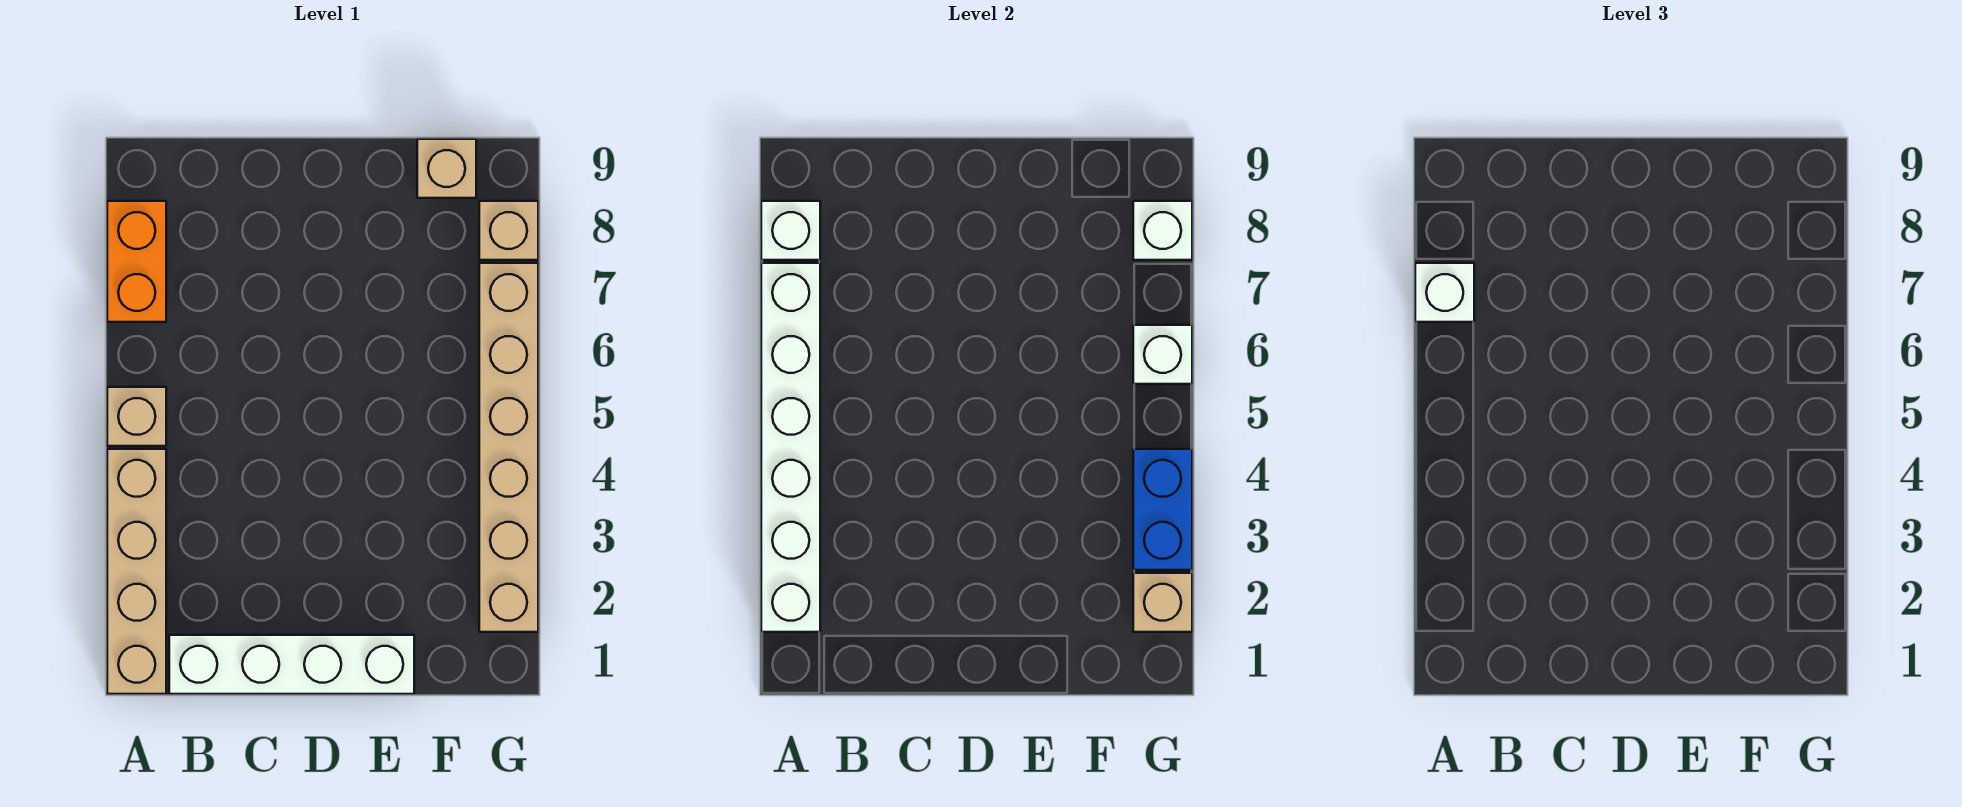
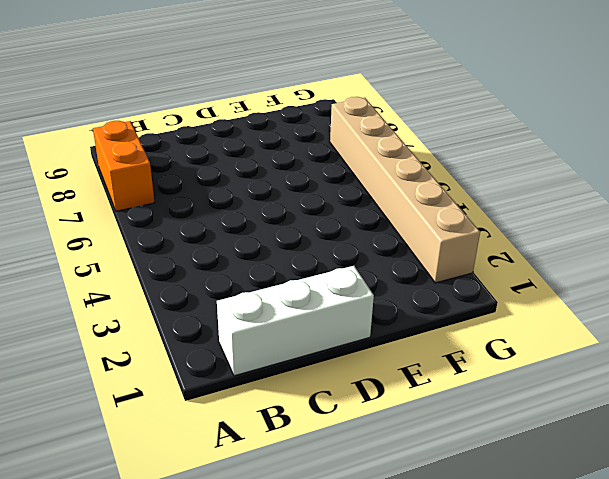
white 1x3 brick [217,266,374,376] -> white 1x4 brick [169,635,414,694]
none -> tan 1x4 brick [107,449,166,694]
none -> tan 1x1 brick [107,387,166,446]
none -> tan 1x1 brick [417,139,476,198]

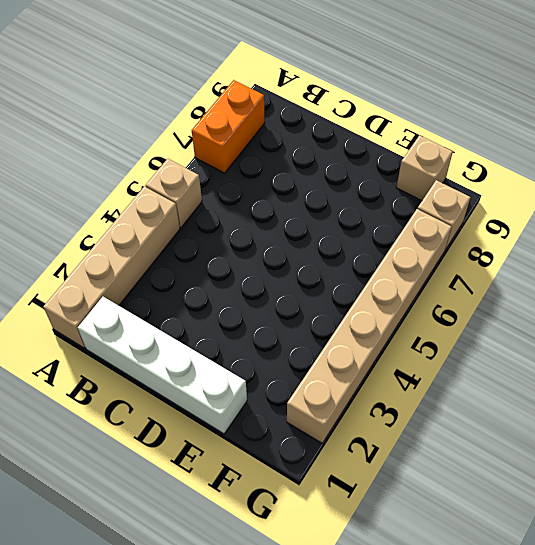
none -> white 1x6 brick [761,263,820,632]
none -> white 1x1 brick [761,201,820,260]
none -> tan 1x1 brick [1133,573,1192,632]

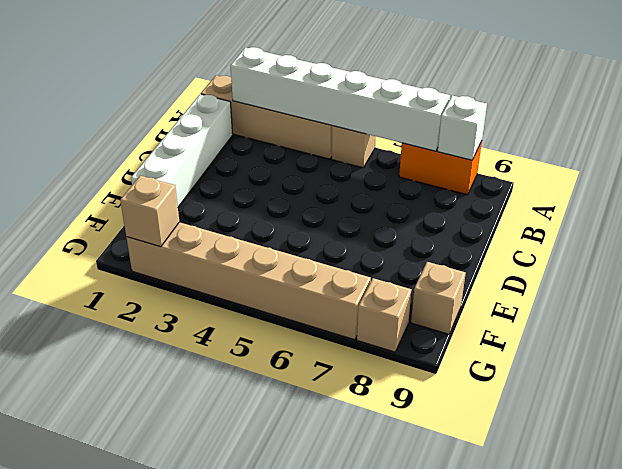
none -> blue 1x2 brick [1133,449,1192,570]
none -> white 1x1 brick [1133,325,1192,384]
none -> white 1x1 brick [1133,201,1192,260]

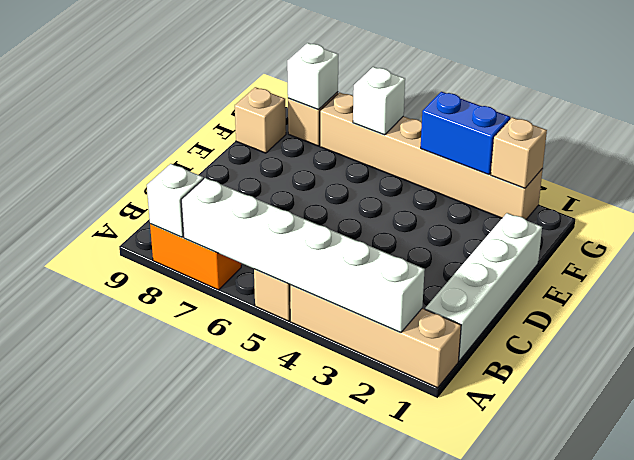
none -> white 1x1 brick [1415,263,1474,322]

